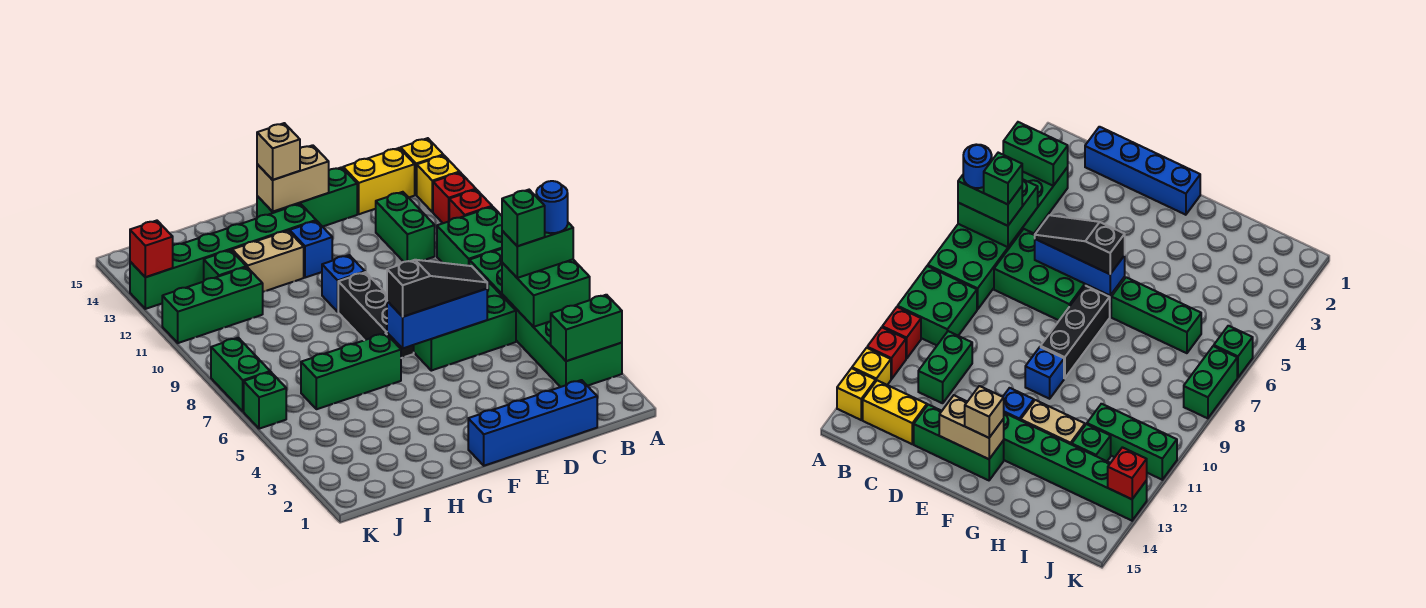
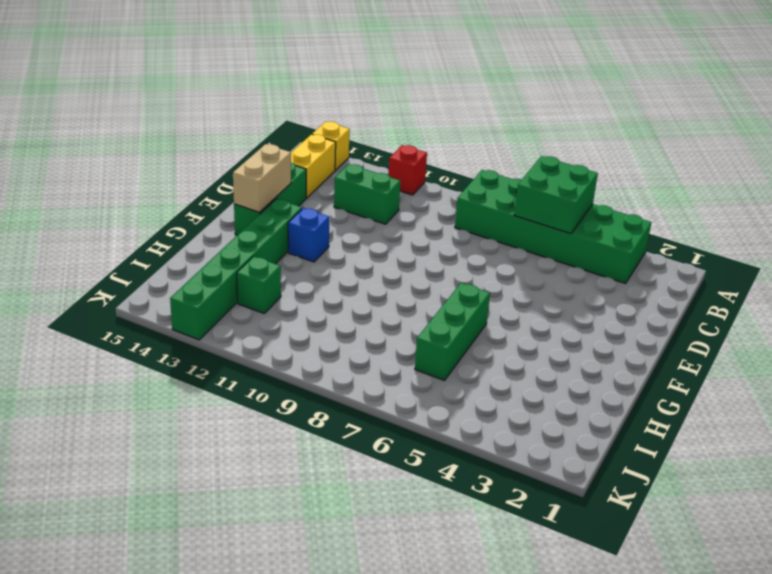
none -> green 2x2 brick [437,207,502,266]
none -> red 1x1 brick [433,172,476,223]
none -> yellow 1x1 brick [417,155,460,212]
none -> blue 1x4 brick [468,380,597,466]

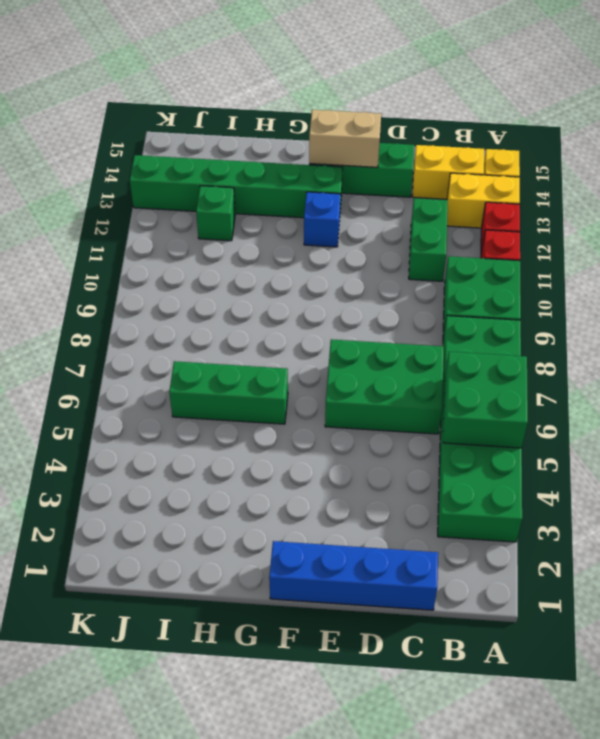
yellow 1x2 brick [447,173,520,228] -> yellow 1x1 brick [417,155,460,212]
none -> black 1x3 brick [338,272,414,358]
none -> blue 1x1 brick [322,255,365,312]
none -> tan 1x2 brick [232,231,304,292]
none -> green 1x3 brick [162,267,263,343]

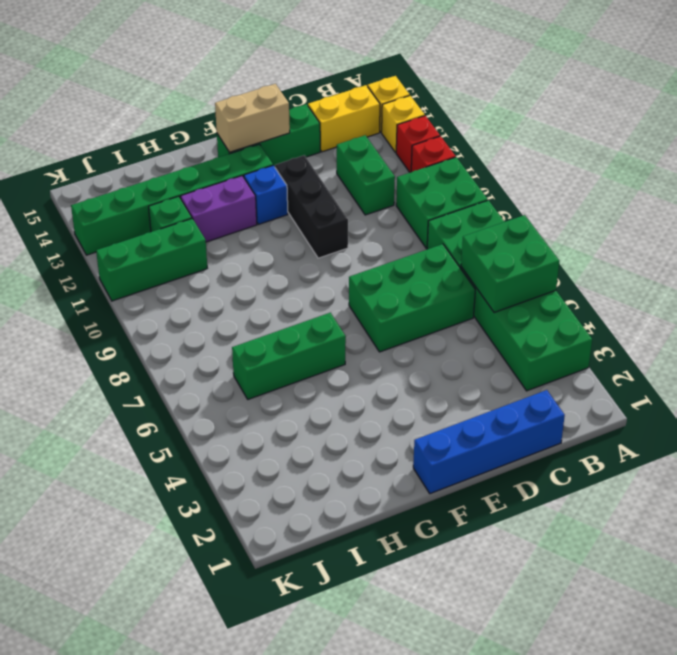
black 1x3 brick [275,155,348,258] -> black 1x3 brick moved to [338,272,414,358]
purple 1x2 brick [181,176,257,242] -> tan 1x2 brick [232,231,304,292]
none -> blue 1x1 brick [322,255,365,312]
none -> green 1x1 brick [244,372,286,429]
none -> green 1x2 brick [211,338,270,411]
none -> green 1x2 brick [551,295,622,361]

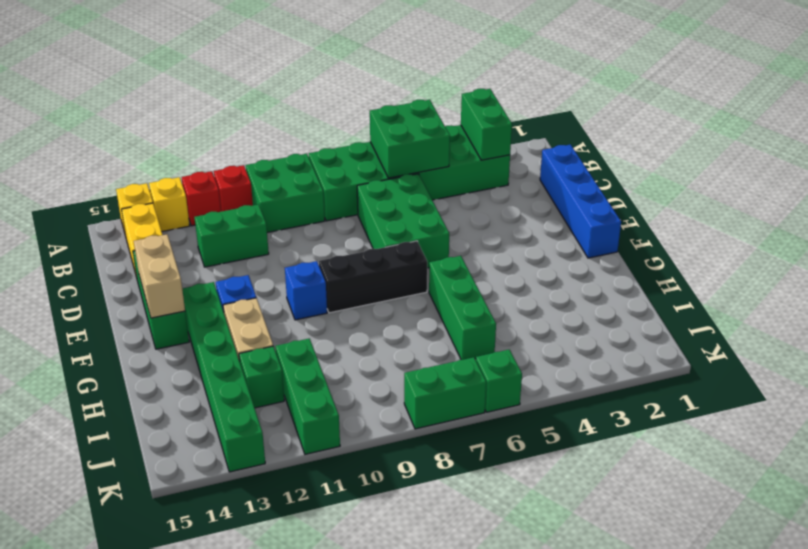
none -> blue 1x3 brick [387,289,487,348]
none -> red 1x1 brick [130,221,173,277]
none -> green 1x2 brick [502,223,573,278]
none -> black 1x3 slope [387,260,487,317]

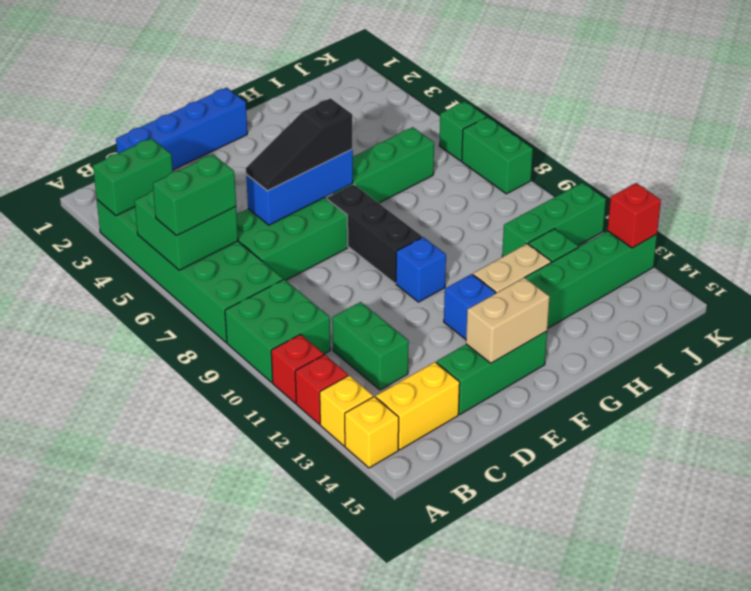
none -> tan 1x1 brick [257,123,300,180]
none -> blue 1x1 round brick [536,181,568,233]
none -> green 1x1 brick [502,190,545,246]

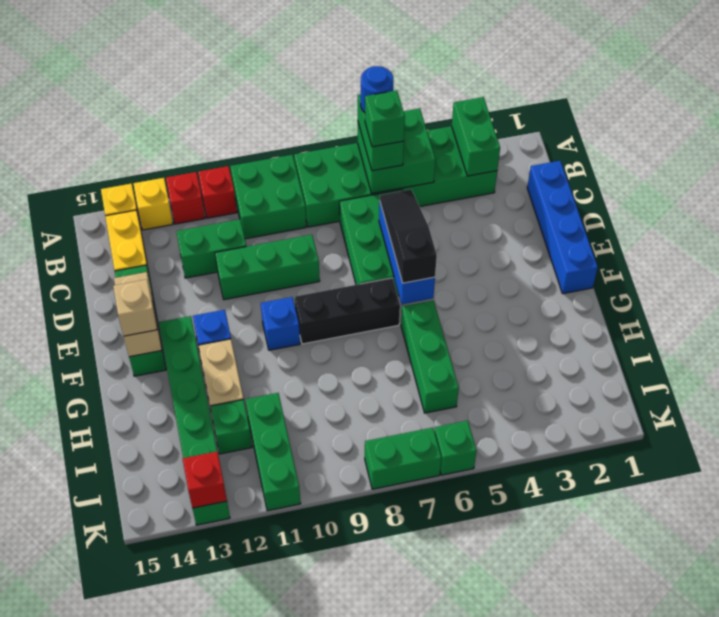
green 1x3 brick [215,235,320,300] -> none

